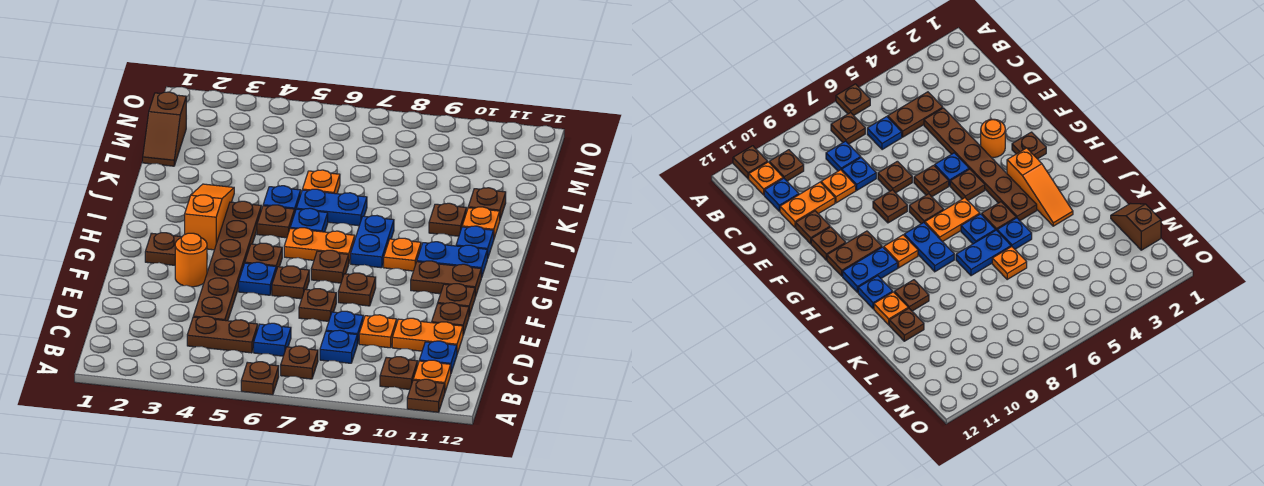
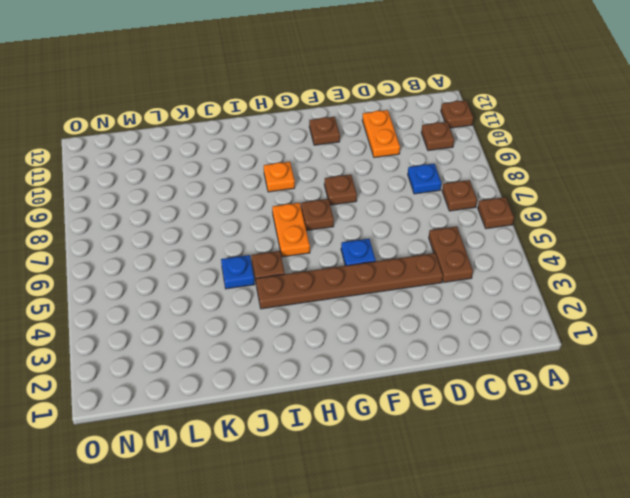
none -> orange 1x1 plate [413,360,451,391]
none -> blue 1x1 plate [254,323,291,356]
none -> blue 1x1 plate [419,341,457,373]
none -> blue 1x1 plate [326,311,363,344]

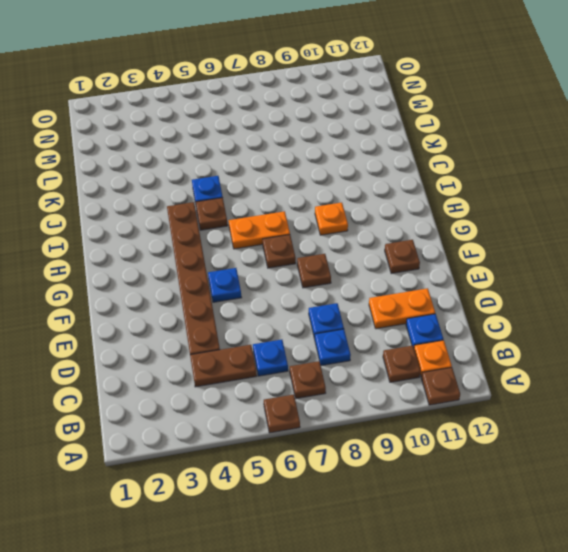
none -> orange 1x1 plate [359,315,397,348]
none -> brown 1x1 plate [299,289,336,321]
none -> brown 1x1 plate [432,303,469,335]
none -> orange 1x1 round brick [175,233,207,287]

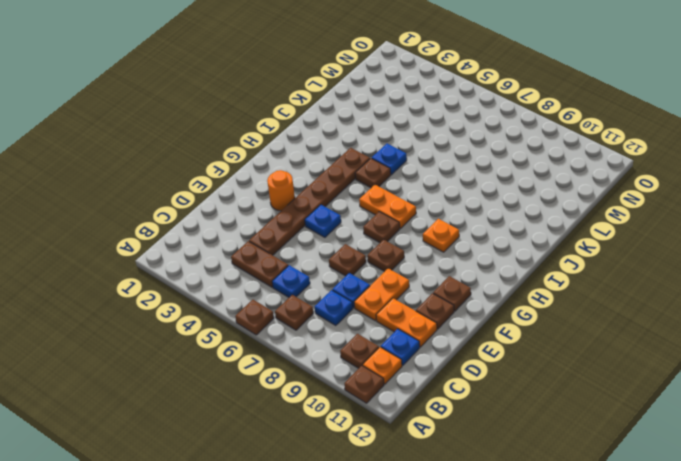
orange 1x2 plate [354,268,409,321] -> orange 1x1 plate [359,315,397,348]
none -> brown 1x1 plate [272,266,309,299]
none -> brown 1x1 plate [145,233,182,265]
none -> brown 1x1 plate [245,243,282,270]
none -> brown 1x2 plate [411,261,481,297]

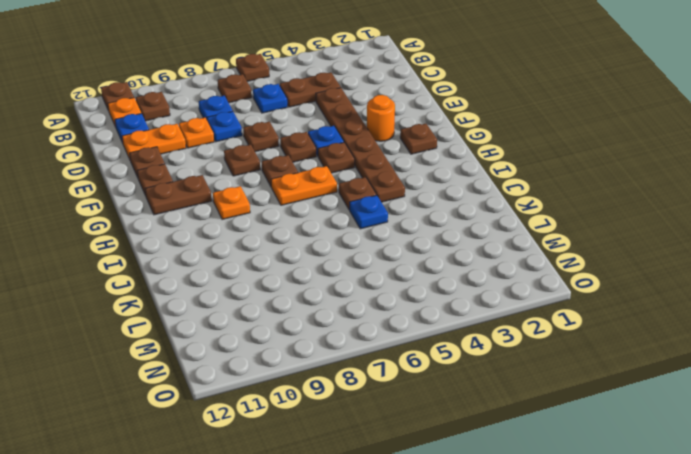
none -> orange 1x3 slope [185,184,234,250]
none -> blue 1x2 plate [351,216,394,268]
none -> blue 1x2 plate [417,242,487,278]
none -> blue 1x1 plate [290,208,328,232]

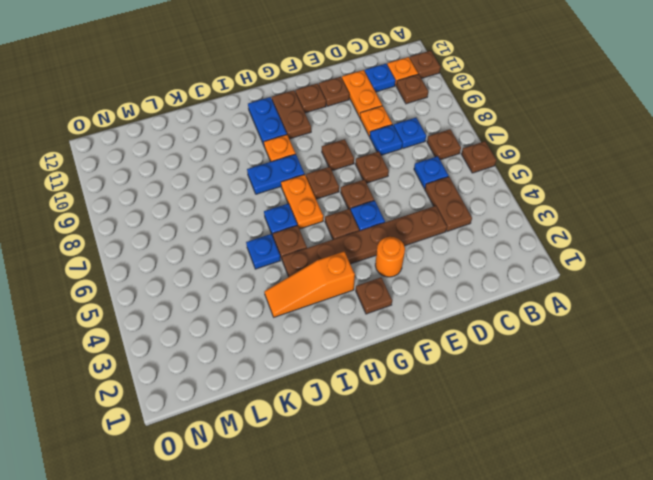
none -> blue 1x1 plate [456,226,494,259]
none -> blue 1x2 plate [296,189,367,226]
none -> brown 1x1 plate [429,203,467,236]
none -> orange 1x1 plate [462,207,500,238]

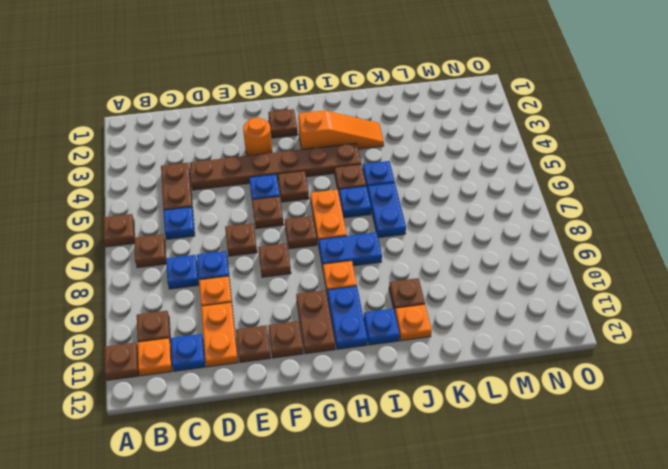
none -> orange 1x1 plate [303,170,340,194]
none -> brown 1x1 plate [468,188,506,219]
none -> brown 1x2 slope [143,92,186,166]

